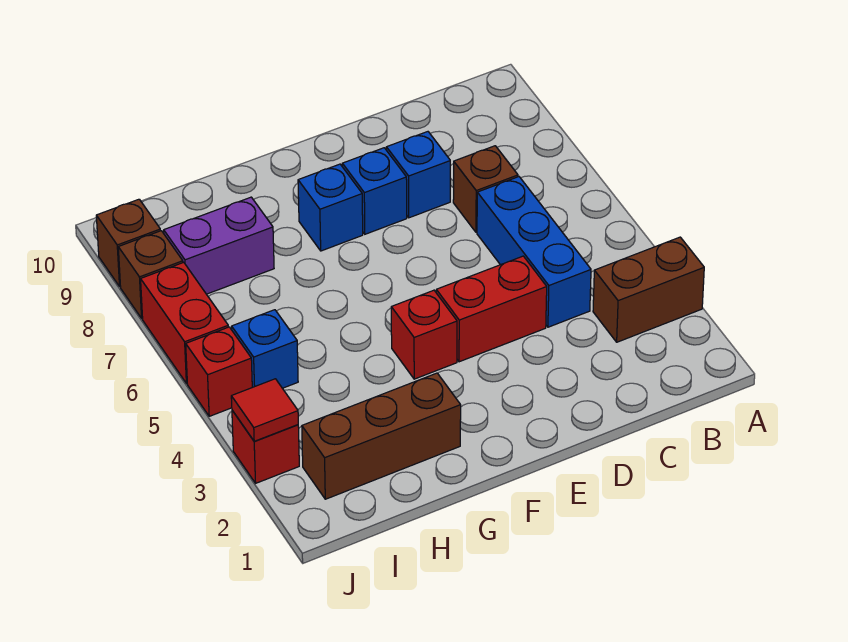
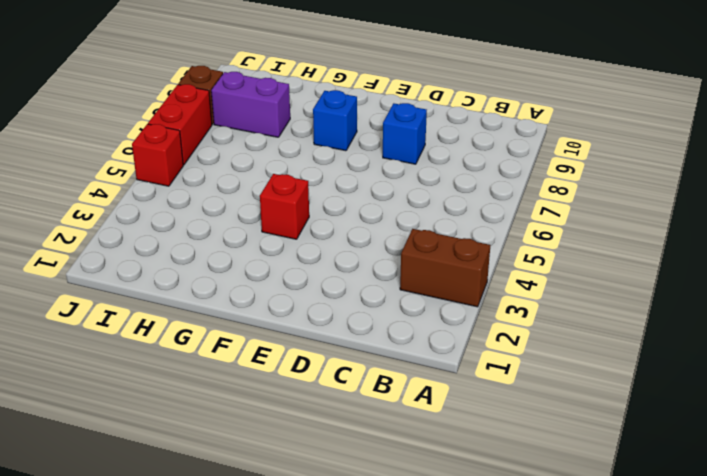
none -> blue 1x3 brick [477,177,591,327]
none -> brown 1x1 brick [453,146,518,232]
none -> red 1x2 brick [436,256,547,362]

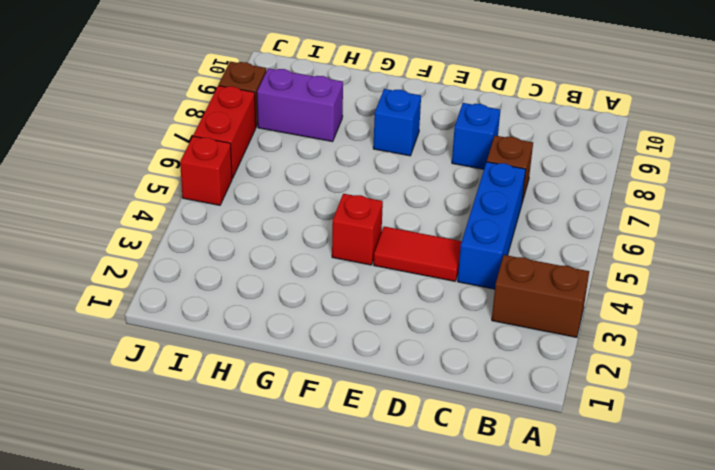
red 1x2 tile [374,227,462,281] -> red 1x2 brick [436,256,547,362]
none -> blue 1x1 brick [342,148,407,234]
none -> brown 1x3 brick [302,373,461,499]
none -> blue 1x1 brick [232,310,298,388]

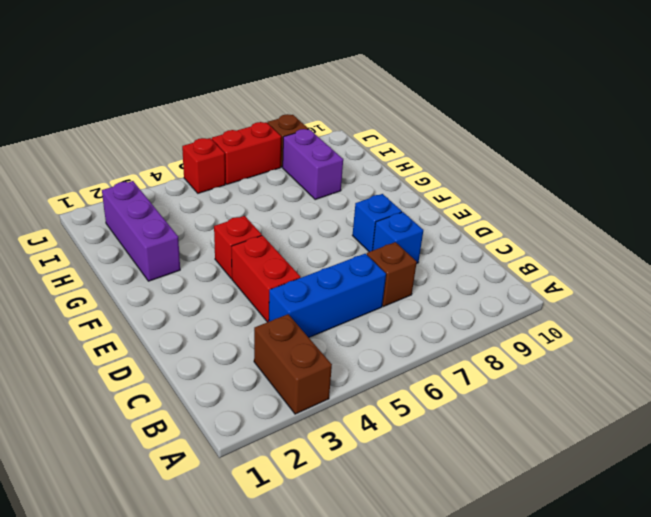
purple 1x3 brick [102,181,180,281] -> brown 1x3 brick [302,373,461,499]
none -> blue 1x1 brick [298,164,363,251]
none -> blue 1x1 brick [232,310,298,388]
none -> red 1x1 brick [232,410,299,483]

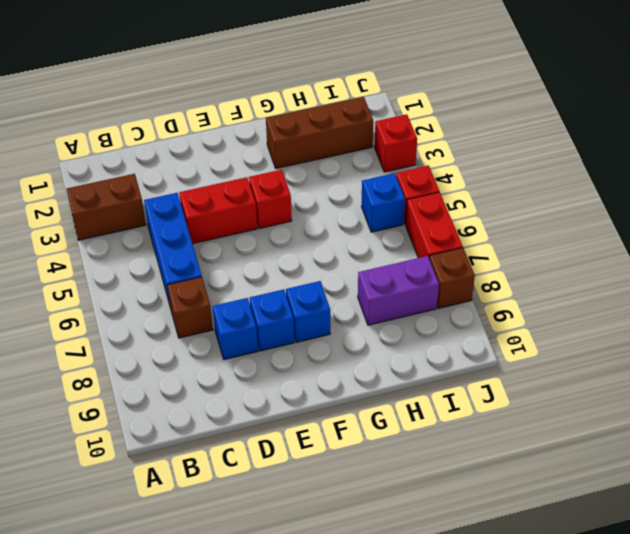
none -> brown 1x1 brick [96,199,160,287]
none -> red 1x1 tile [231,379,298,441]

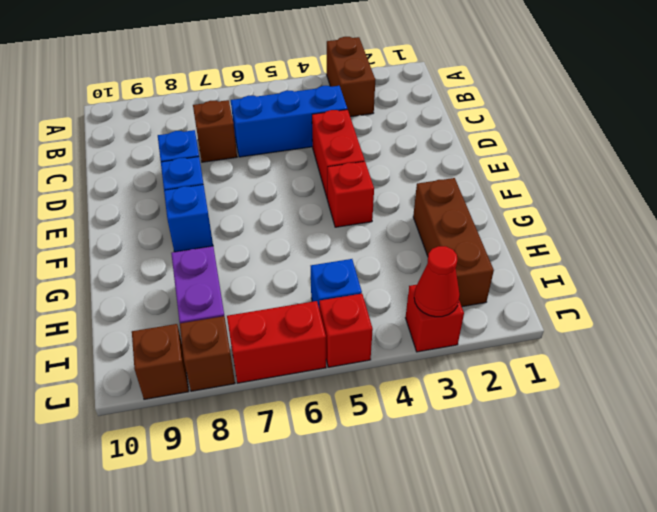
red 1x1 cone [414,246,460,317] -> red 1x1 tile [231,379,298,441]

